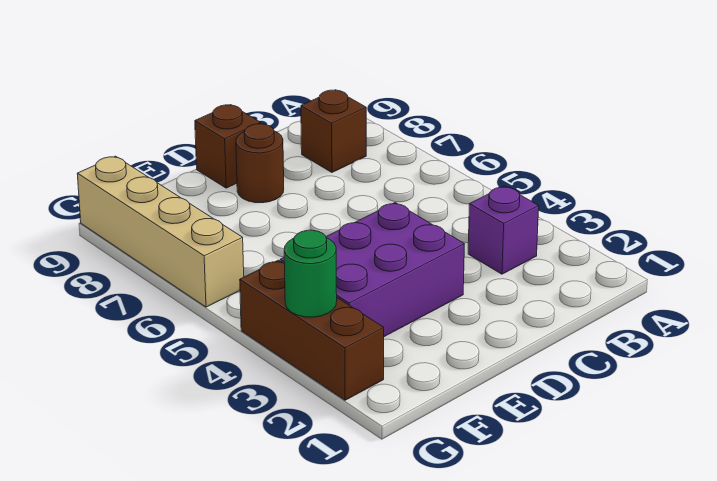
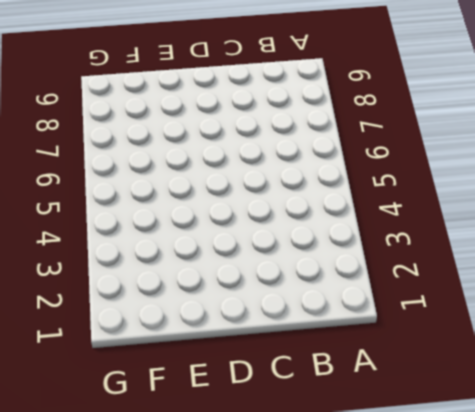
none -> purple 1x1 brick [468,186,539,274]
none -> brown 1x1 brick [301,90,366,172]

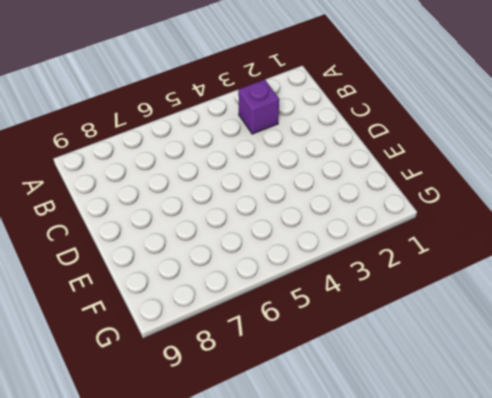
none -> brown 1x1 brick [301,90,366,172]
none -> purple 2x3 brick [280,203,464,337]

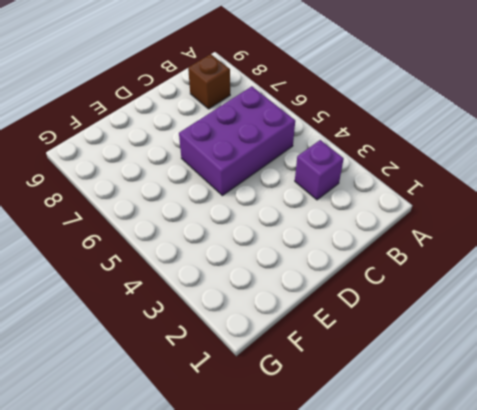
purple 2x3 brick [179,86,295,196] -> purple 2x3 brick moved to [280,203,464,337]
none -> brown 1x1 round brick [236,124,284,203]
none -> brown 1x1 brick [195,105,261,188]

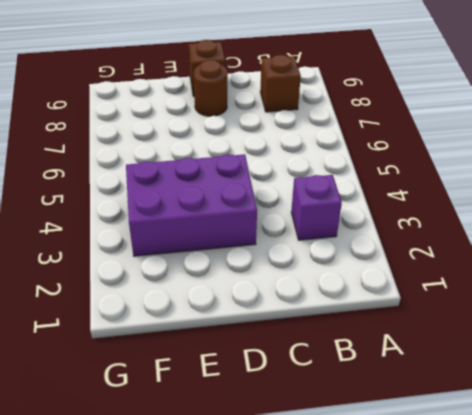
none -> brown 1x3 brick [240,260,384,400]
none -> tan 1x4 brick [77,156,244,307]

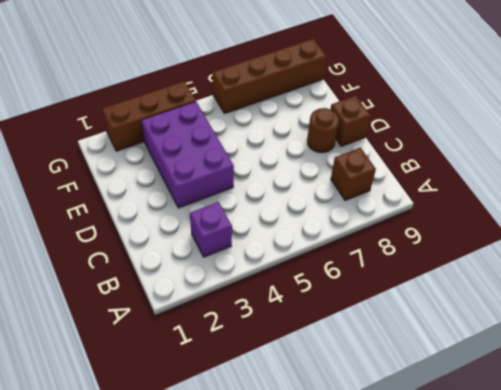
brown 1x4 brick [213,39,326,114] -> tan 1x4 brick [77,156,244,307]
none -> green 1x1 round brick [284,230,337,317]

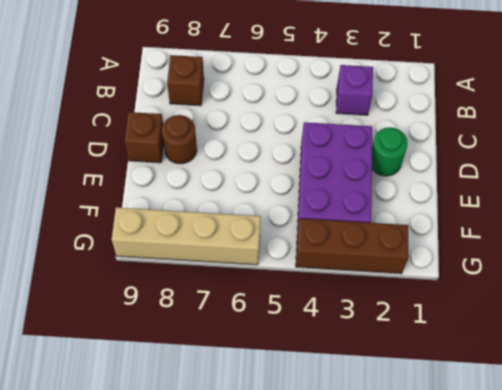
green 1x1 round brick [372,127,408,176] -> green 1x1 round brick moved to [284,230,337,317]

